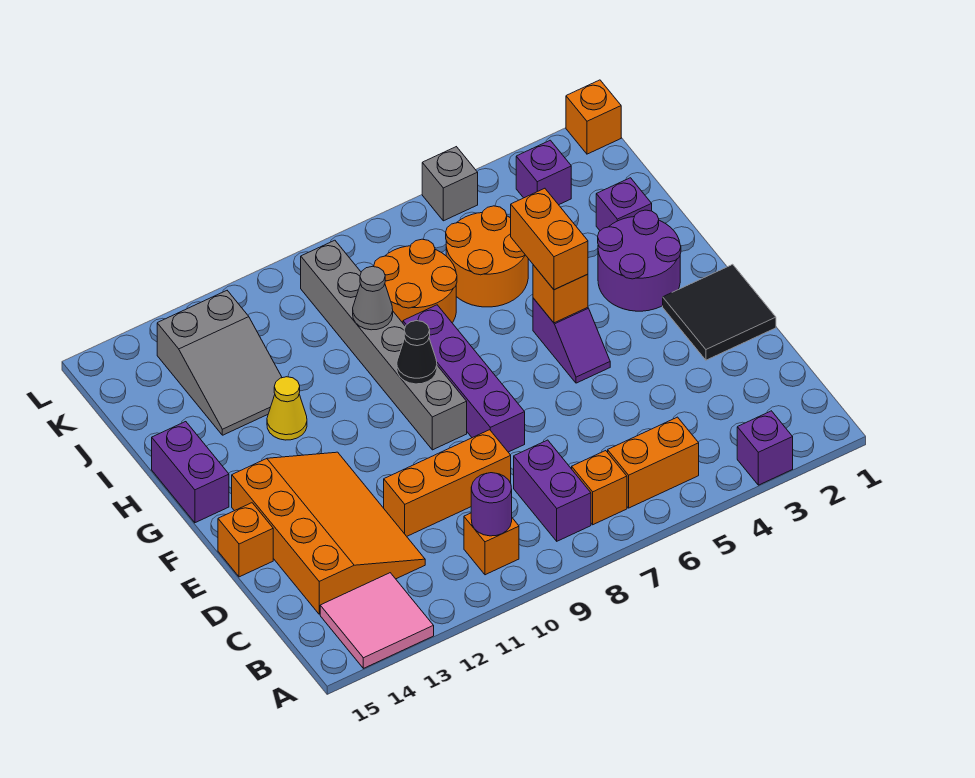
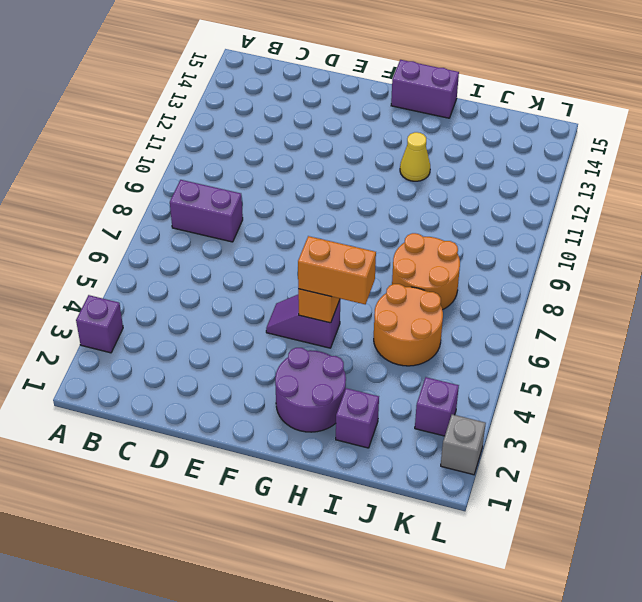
grey 1x1 brick [441,414,486,475] -> grey 1x1 brick moved to [422,147,478,221]
none -> pink 2x2 tile [320,573,434,668]
none -> orange 1x2 brick [608,417,699,508]
none -> orange 1x1 brick [572,451,627,525]

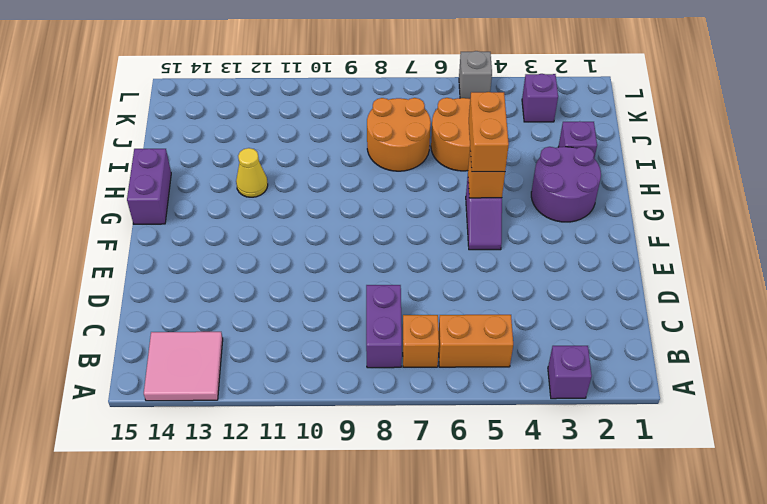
none -> orange 1x1 brick [464,513,519,575]
none -> orange 3x4 slope [232,452,425,614]
none -> orange 1x3 brick [384,430,511,536]

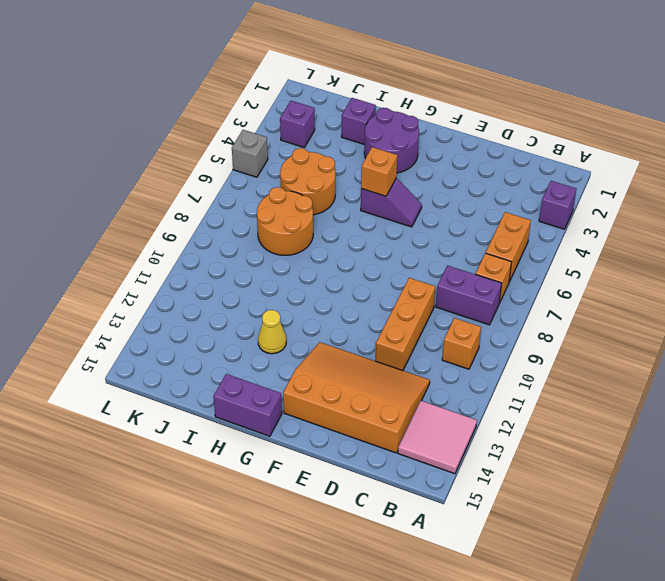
none -> black 2x2 tile [663,264,776,360]
none -> purple 1x4 brick [403,305,525,452]
none -> orange 1x1 brick [218,503,273,577]

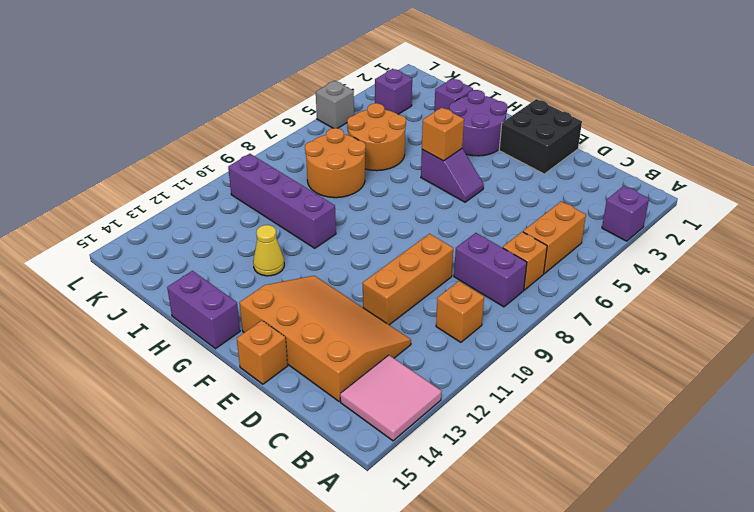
black 2x2 brick [499,99,582,174] -> black 2x2 tile [663,264,776,360]
purple 1x4 brick [228,154,336,248] -> purple 1x4 brick moved to [403,305,525,452]
none -> grey 1x6 brick [301,240,467,450]
none -> grey 2x3 slope [157,291,282,435]
none -> orange 1x1 brick [566,80,621,154]

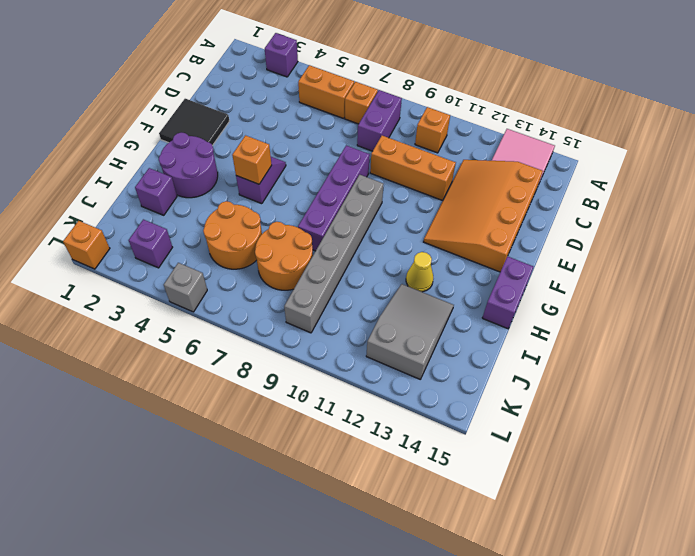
none -> orange 1x1 brick [218,503,273,577]
none -> purple 1x1 round brick [471,473,512,536]
none -> black 1x1 cone [397,321,437,384]

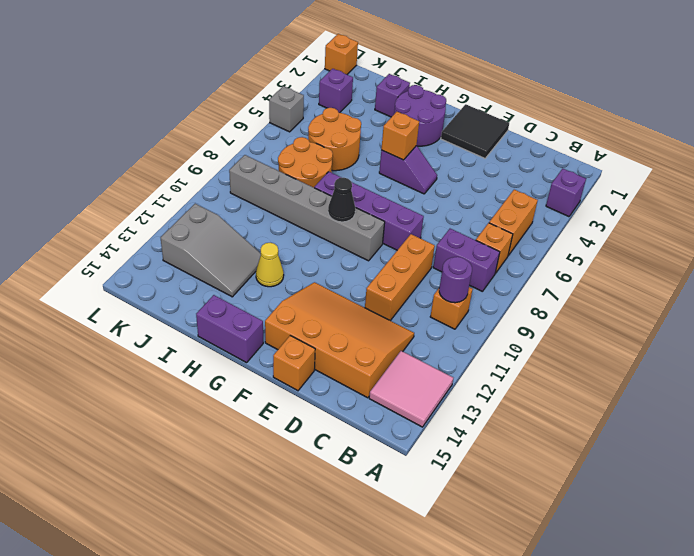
none -> grey 1x1 cone [353,266,393,330]
none -> orange 1x2 brick [511,188,588,290]

